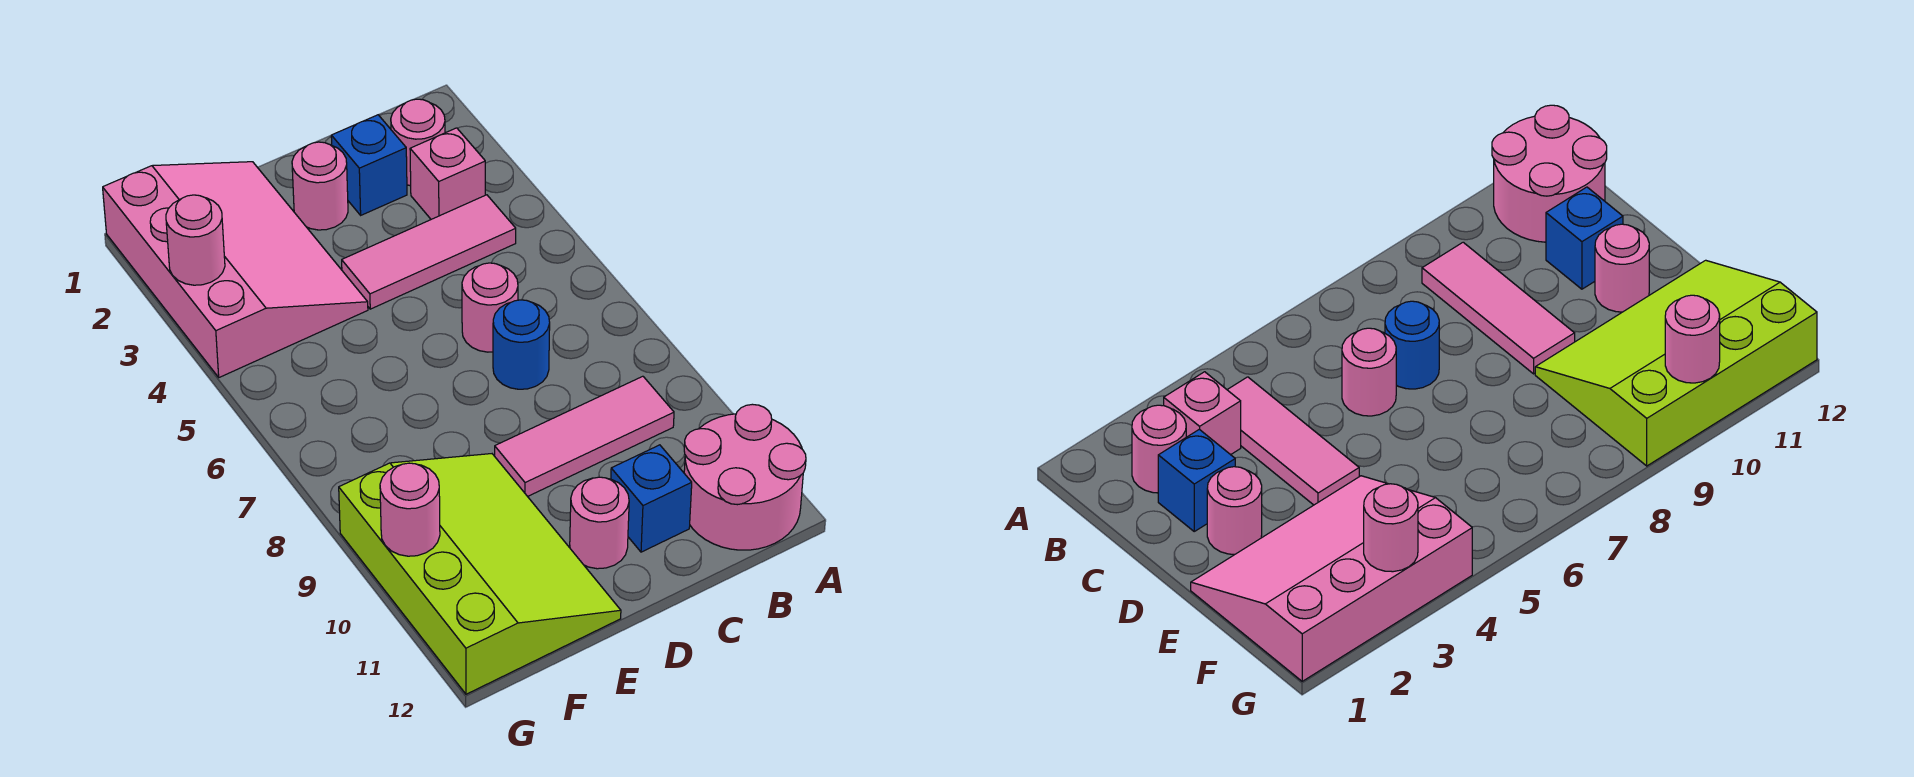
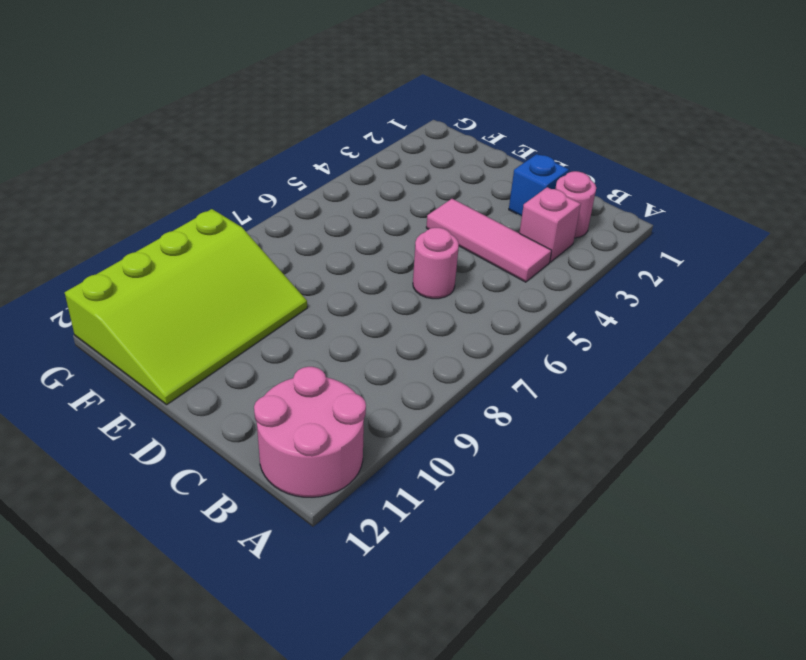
none -> pink 1x3 tile [495,376,674,496]
none -> blue 1x1 round brick [493,300,550,389]
none -> blue 1x1 brick [611,445,692,552]

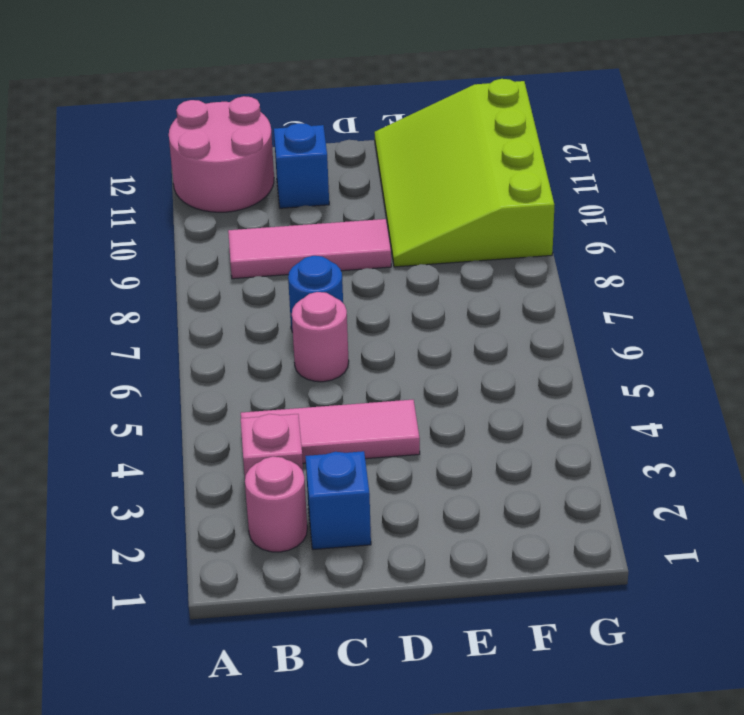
none -> pink 1x1 round brick [292,142,348,230]
none -> pink 1x1 round brick [570,477,629,569]
none -> pink 3x4 slope [103,162,368,377]

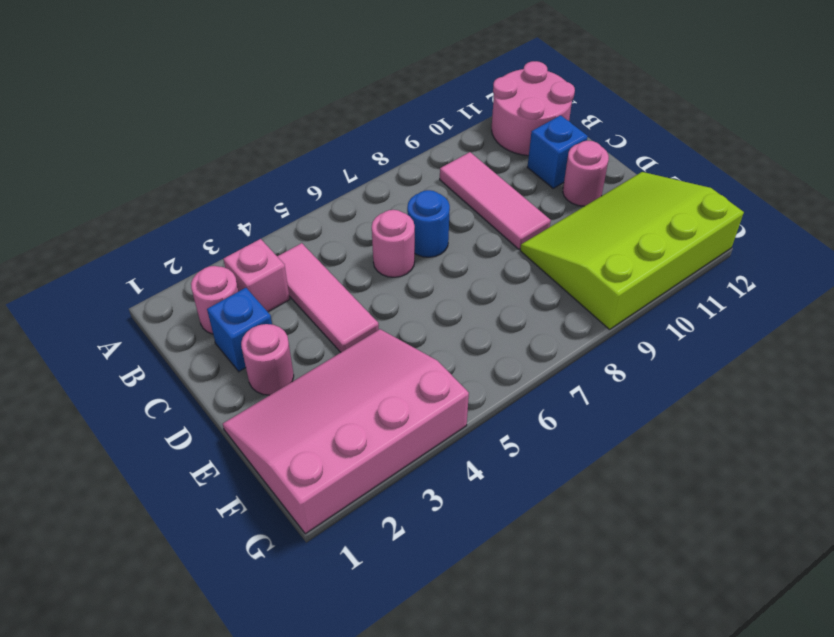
none -> pink 1x1 round brick [166,195,225,285]
none -> pink 1x1 round brick [380,463,440,556]

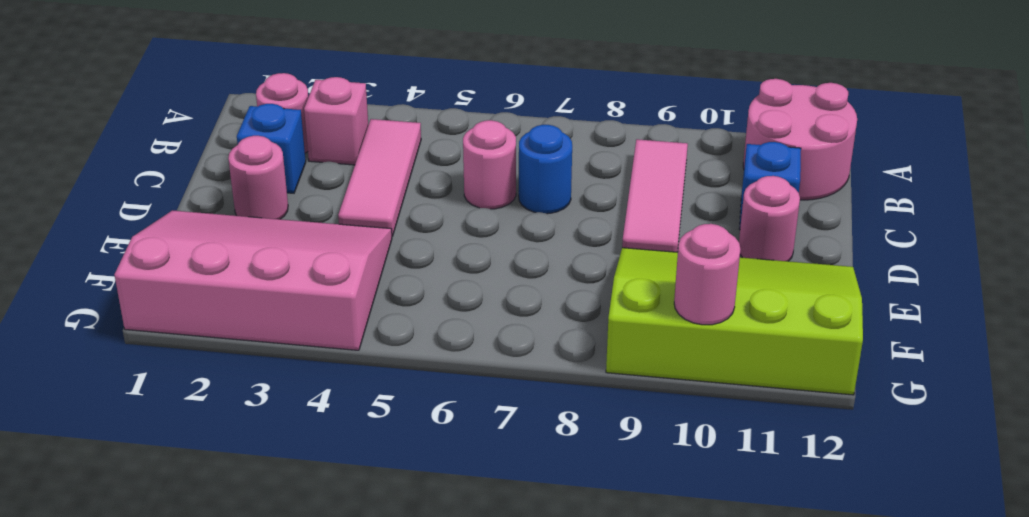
none -> pink 1x1 round brick [166,195,225,285]

